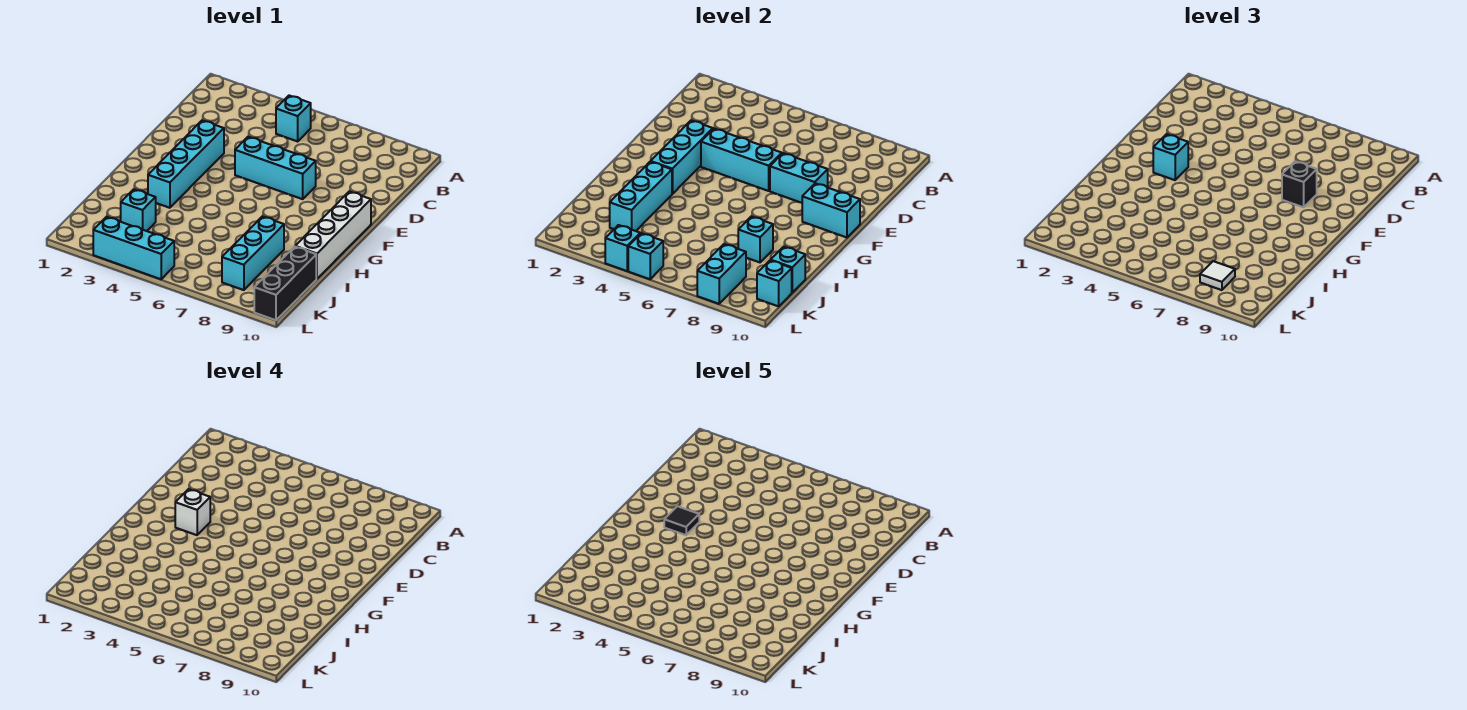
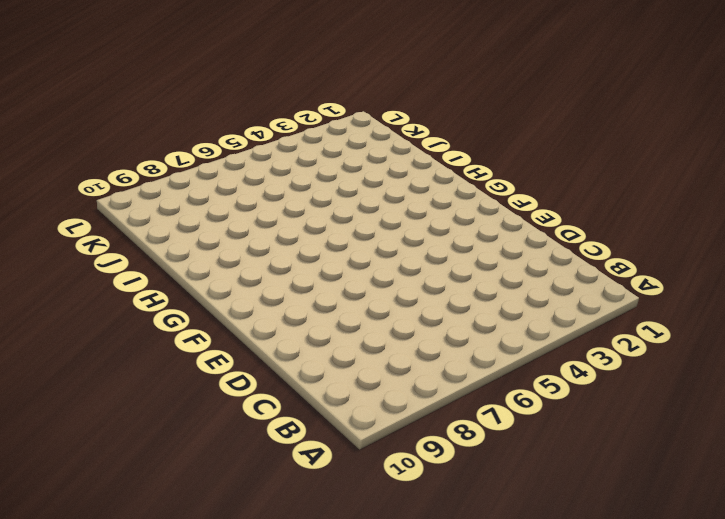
none -> cyan 1x1 brick [276,96,311,141]
none -> cyan 1x4 brick [148,120,224,208]
none -> cyan 1x3 brick [235,137,316,199]

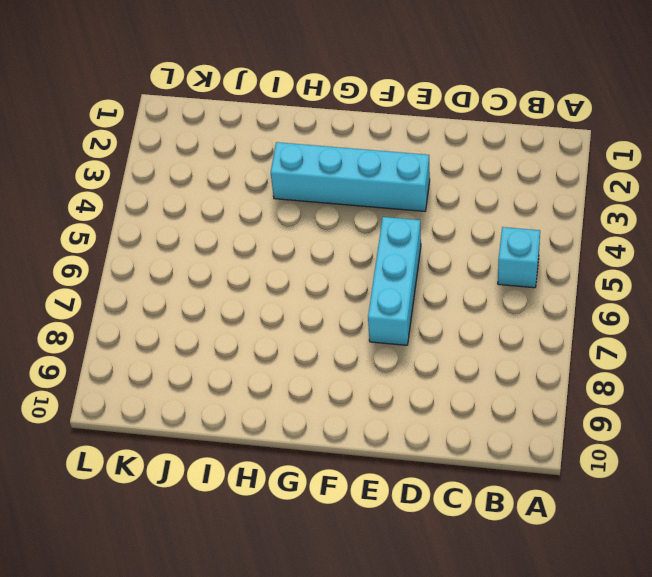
none -> white 1x4 brick [295,191,371,279]
none -> cyan 1x3 brick [222,216,284,290]
none -> cyan 1x1 brick [121,189,156,231]

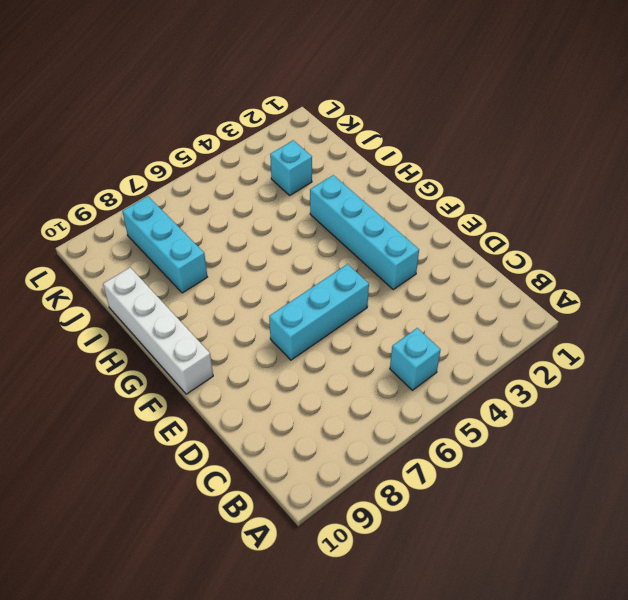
none -> black 1x3 brick [254,247,316,320]
none -> cyan 1x3 brick [93,217,174,279]
none -> cyan 1x3 brick [651,120,713,194]

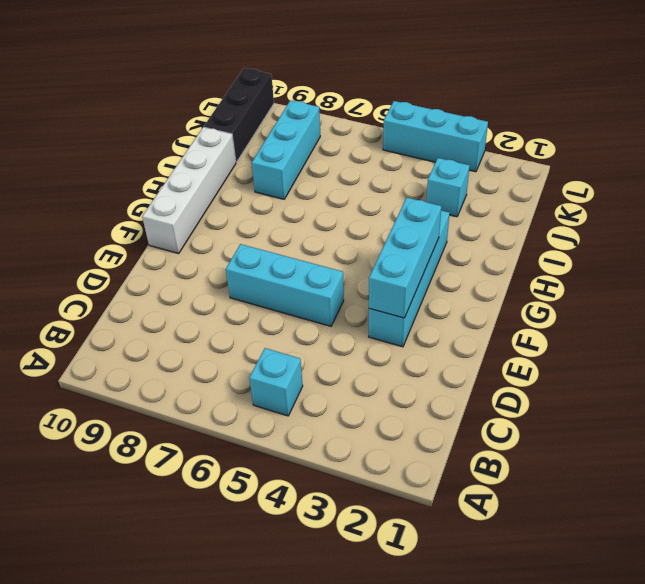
none -> cyan 1x3 brick [701,129,782,191]
none -> cyan 1x2 brick [770,153,828,203]
none -> cyan 1x2 brick [802,183,860,237]

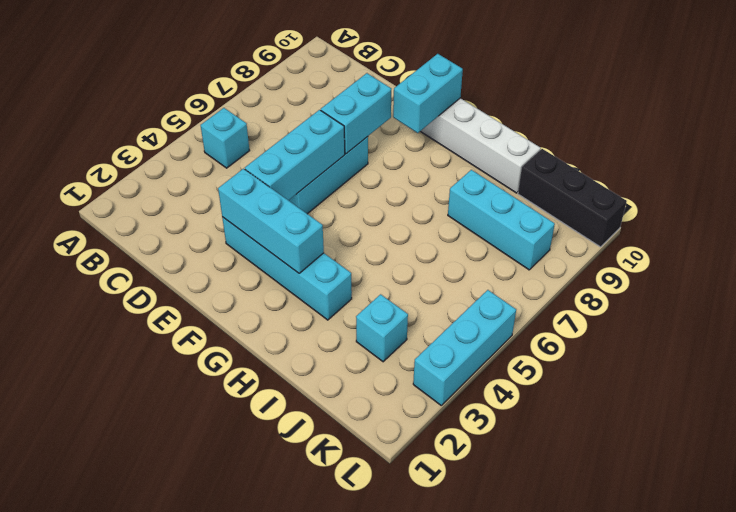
none -> cyan 1x3 brick [610,162,672,231]
none -> cyan 1x1 brick [738,216,773,262]
none -> cyan 1x1 brick [771,247,805,292]

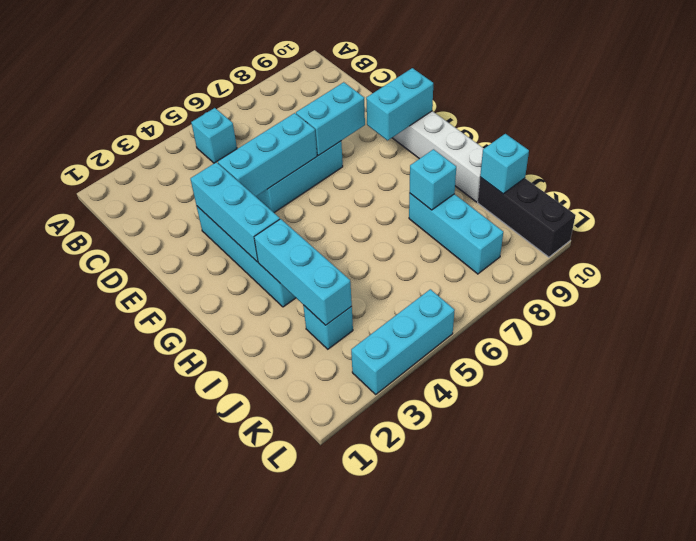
none -> cyan 1x2 brick [697,244,746,304]
none -> cyan 1x1 brick [757,260,792,306]
none -> cyan 1x1 brick [605,225,640,271]

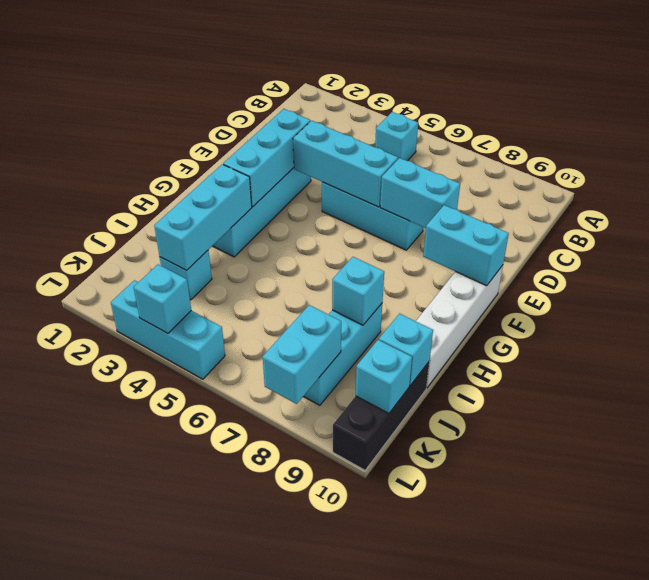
none -> cyan 1x1 brick [628,233,663,279]
none -> black 1x1 brick [1282,161,1317,207]
none -> cyan 1x1 brick [1153,134,1188,180]

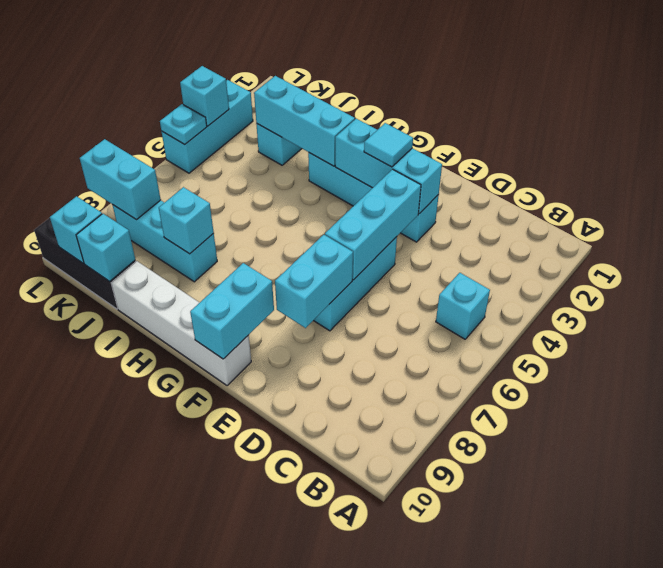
cyan 1x1 tile [364,123,413,167] -> cyan 1x1 brick [1153,134,1188,180]
cyan 1x1 plate [160,104,207,144] -> cyan 1x1 brick [628,233,663,279]
none -> black 1x1 brick [1282,161,1317,207]
none -> white 1x1 tile [1200,261,1235,290]
none -> white 1x1 brick [175,489,210,535]

